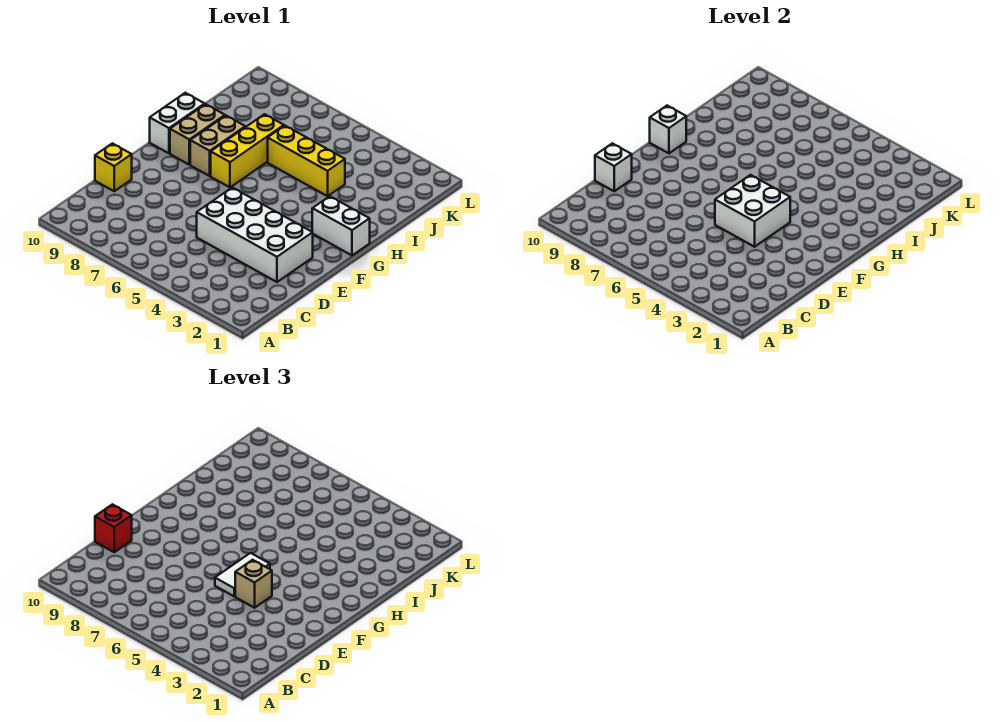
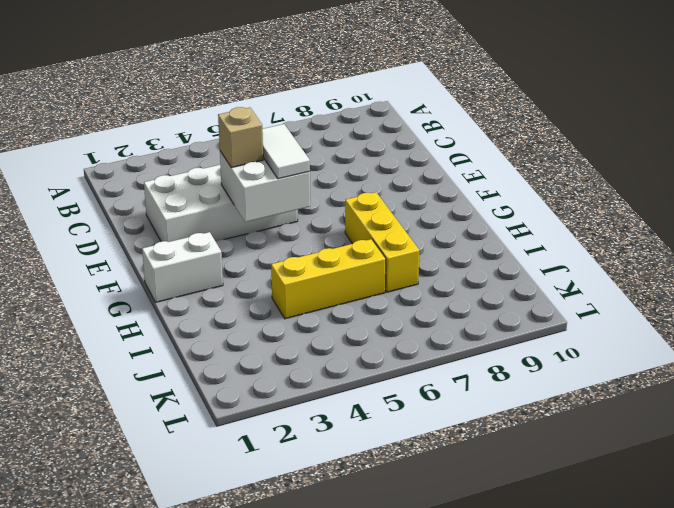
none -> yellow 1x1 brick [95,143,132,191]
none -> tan 1x2 brick [190,116,245,176]
none -> tan 1x2 brick [170,104,225,165]

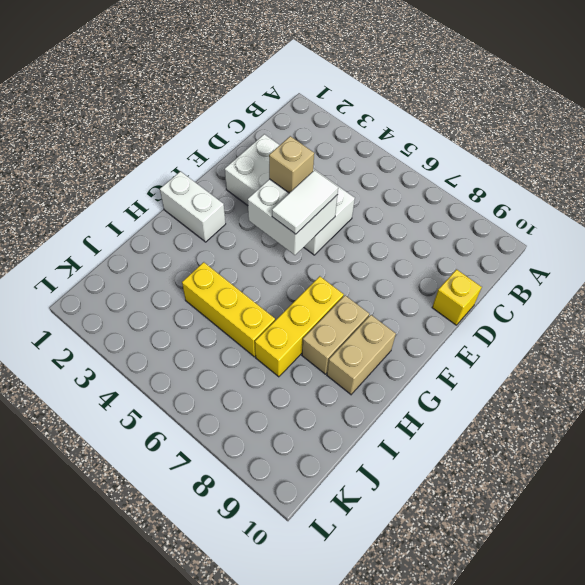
none -> white 1x2 brick [150,93,205,153]
none -> white 1x1 brick [595,143,632,191]
none -> white 1x1 brick [650,106,686,153]

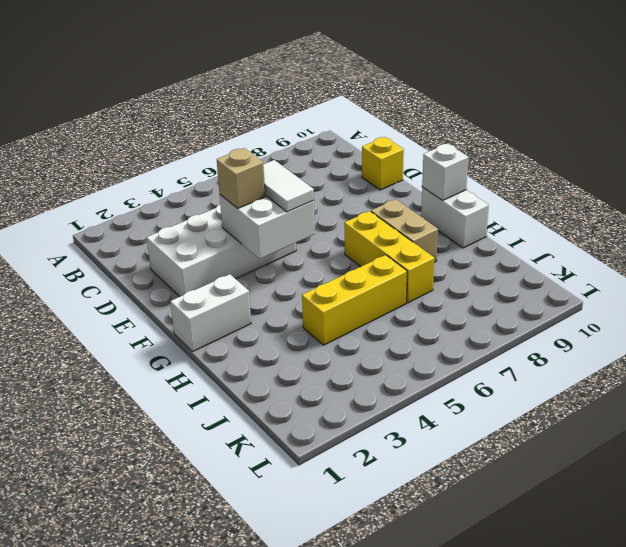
none -> tan 1x2 brick [170,104,225,165]
none -> white 1x1 brick [595,143,632,191]
none -> red 1x1 brick [95,504,132,552]

